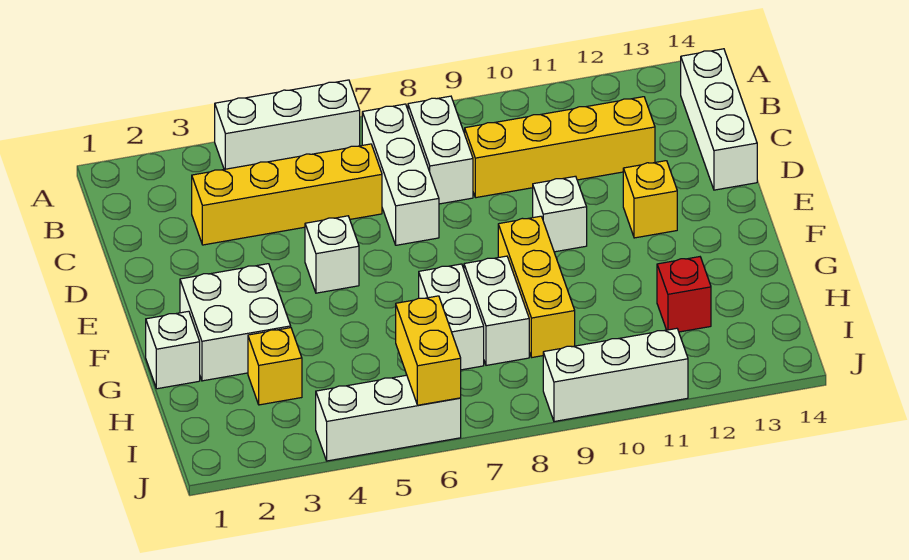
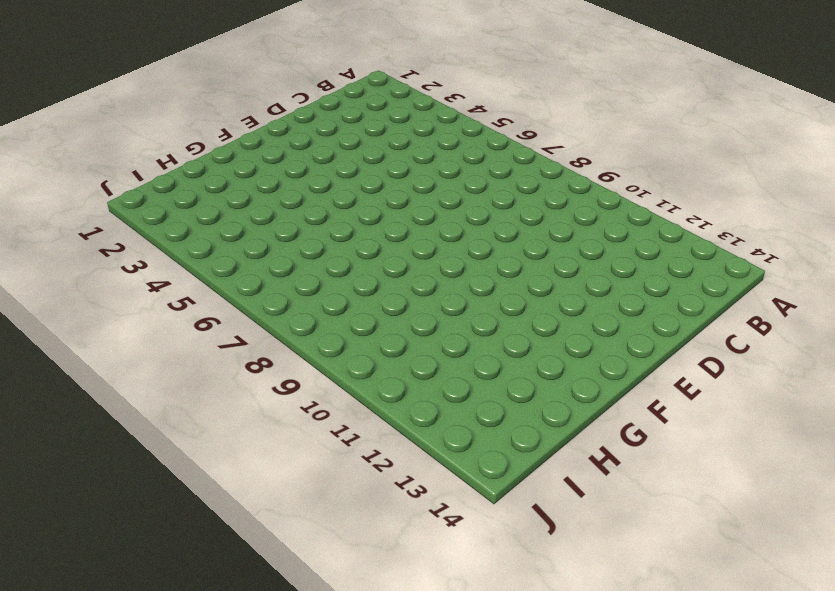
none -> white 1x3 brick [215,80,360,169]
none -> white 1x3 brick [362,104,439,245]
none -> white 1x2 brick [408,96,473,204]

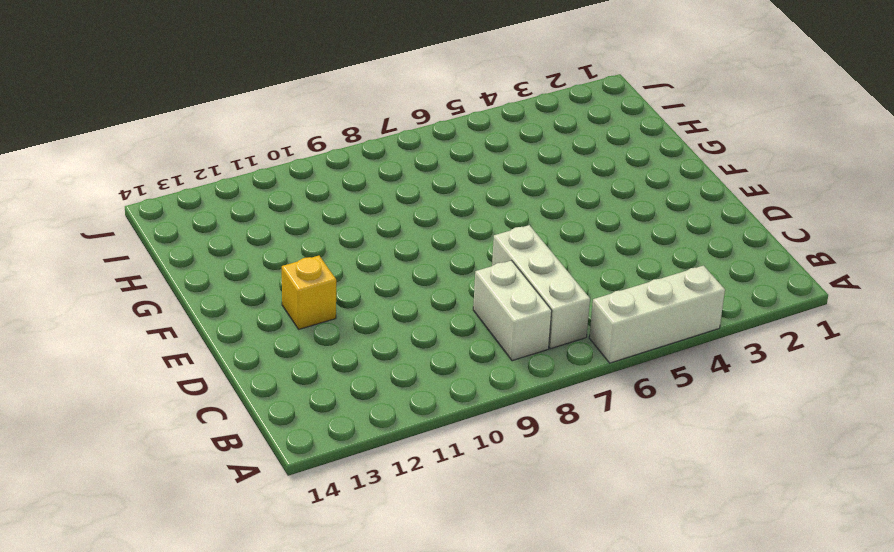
none -> white 1x3 brick [681,49,757,190]
none -> yellow 1x4 brick [192,144,382,245]
none -> yellow 1x4 brick [465,97,655,198]

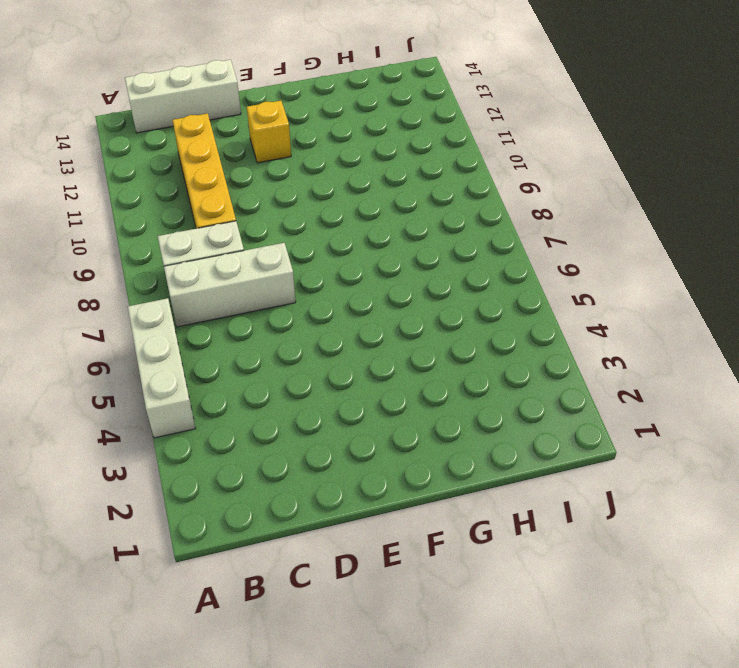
none -> yellow 1x4 brick [192,144,382,245]
none -> white 1x1 brick [305,216,359,293]
none -> white 1x1 brick [533,176,587,252]

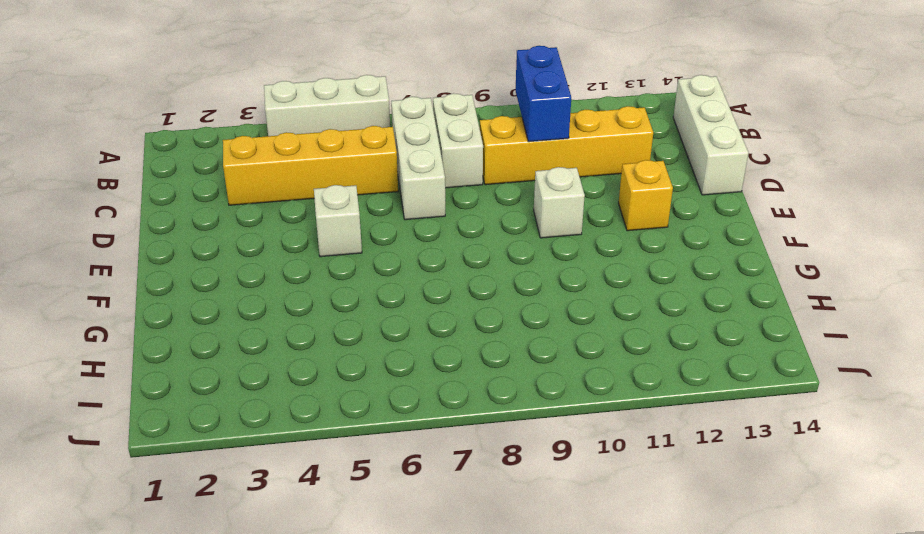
blue 1x2 brick [516,46,571,142] -> none
none -> white 2x2 brick [180,264,291,381]
none -> yellow 1x3 brick [498,216,575,357]
none -> white 1x1 brick [146,311,200,389]

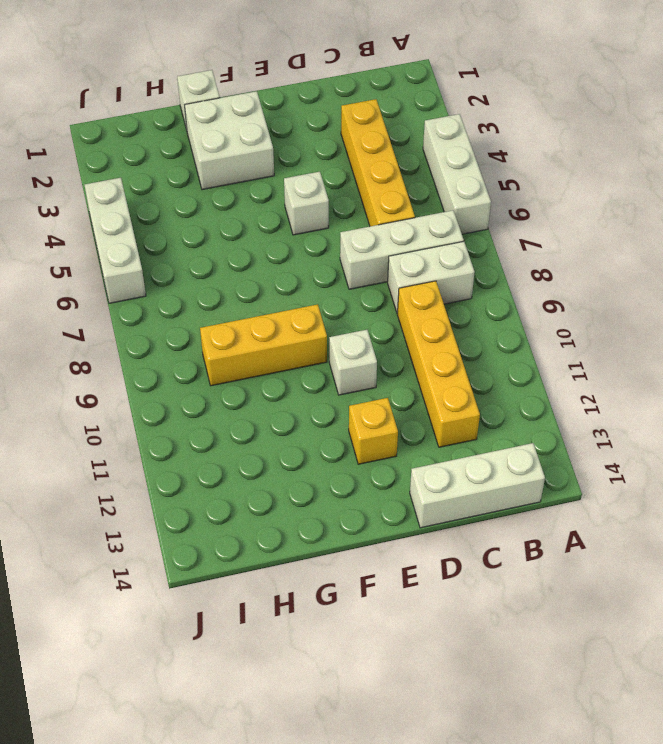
none -> white 1x2 brick [419,264,484,370]
none -> white 1x2 brick [464,256,529,365]
none -> yellow 1x1 brick [248,328,302,405]

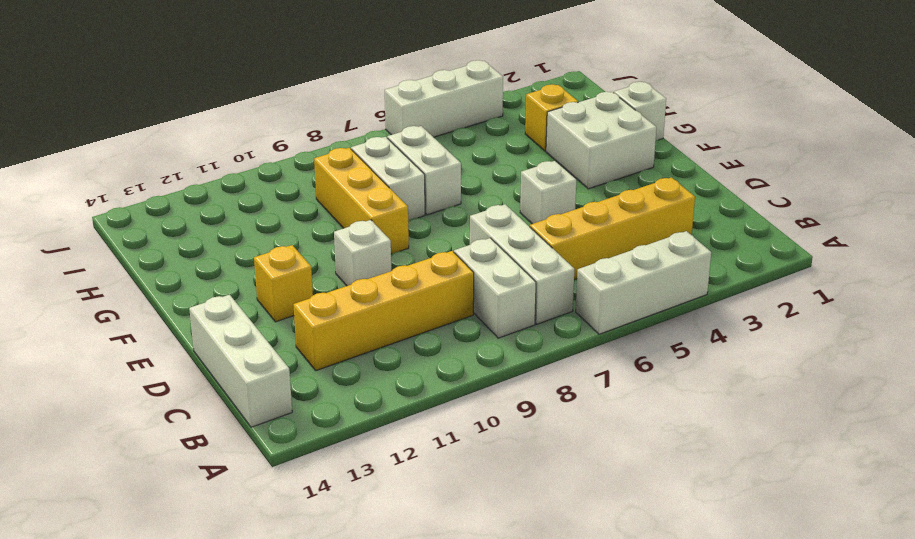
none -> red 1x1 brick [657,257,711,332]
none -> white 1x3 brick [543,328,688,422]
none -> yellow 1x2 brick [396,296,461,405]

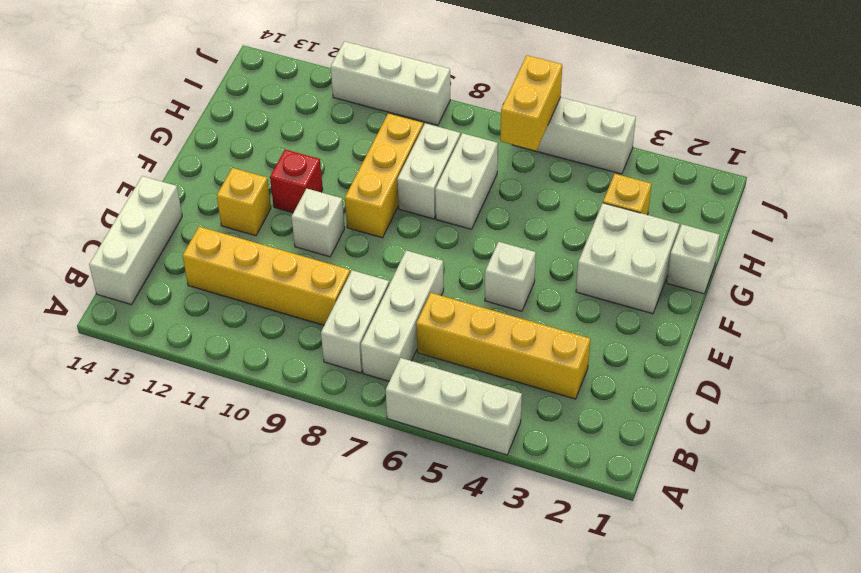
red 1x1 brick [270,150,323,213] -> red 1x1 brick moved to [657,257,711,332]

